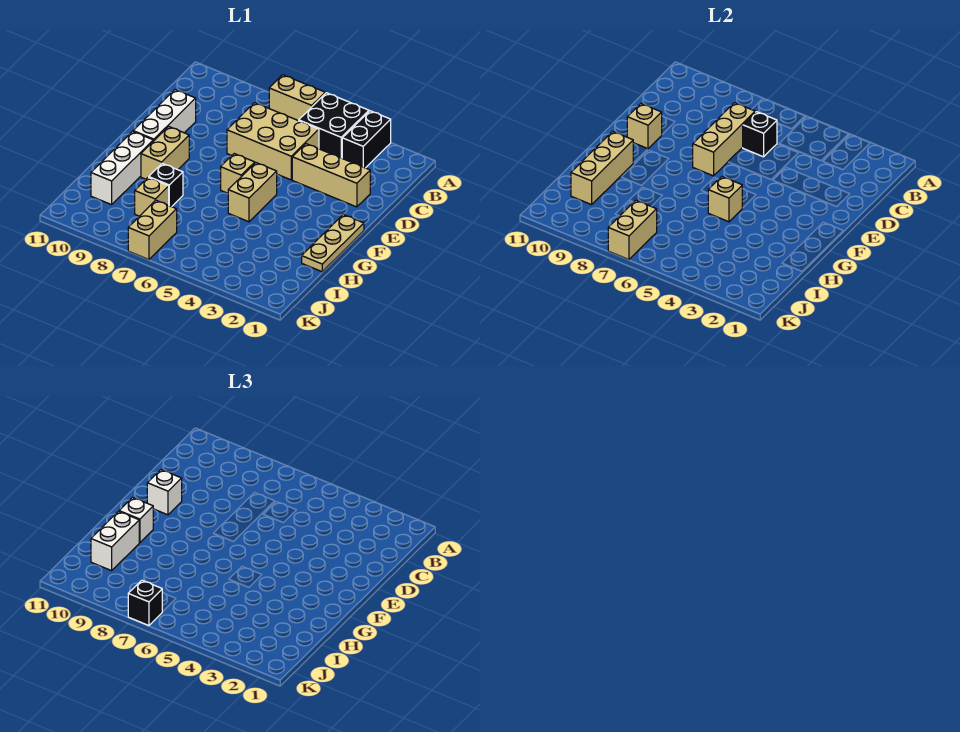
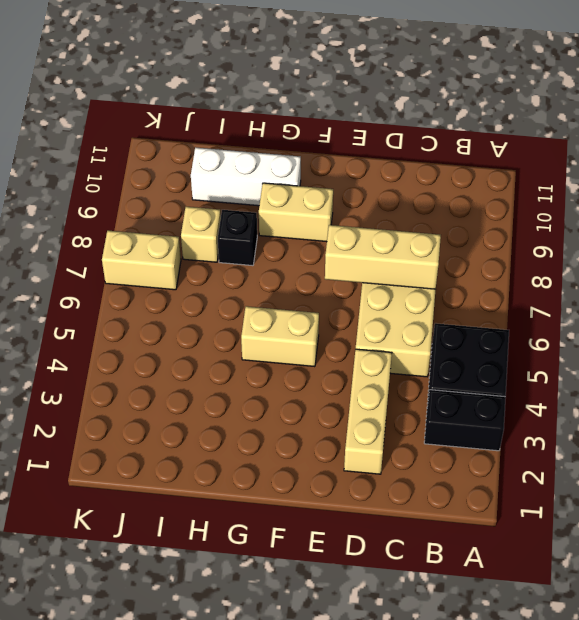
none -> tan 1x2 brick [269,75,325,121]
none -> white 1x3 brick [133,90,196,141]
none -> tan 1x3 plate [302,215,364,272]

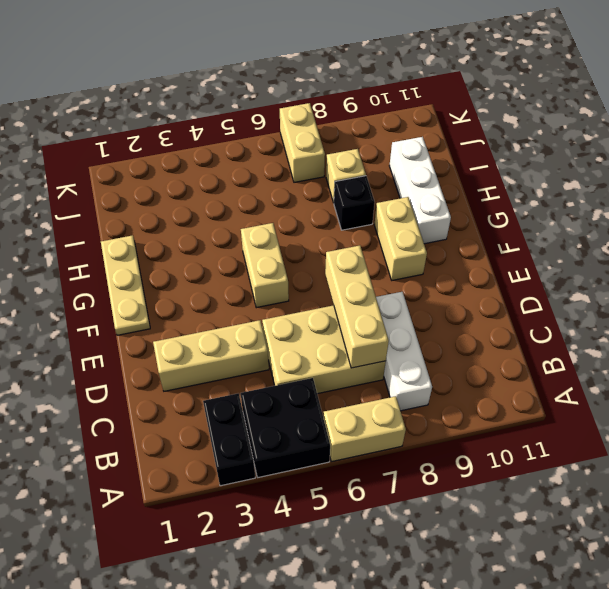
white 1x3 brick [376,292,432,411] -> white 1x3 brick moved to [133,90,196,141]
none -> tan 1x1 brick [221,154,255,193]
none -> black 1x1 brick [743,112,777,157]
none -> tan 1x1 brick [627,104,662,149]

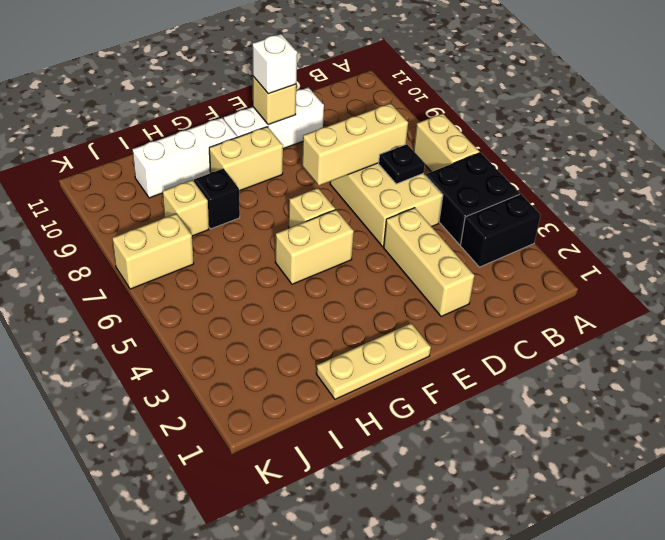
black 1x1 plate [379,144,425,184] -> black 1x1 brick [743,112,777,157]
none -> tan 1x1 brick [708,177,742,222]
none -> tan 1x3 brick [571,131,633,205]
none -> tan 1x2 brick [608,200,657,260]

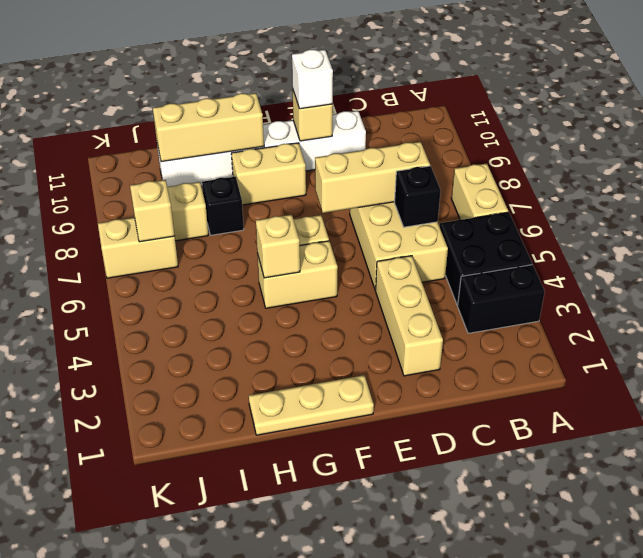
tan 1x1 brick [130,180,175,242] -> tan 1x2 brick [608,200,657,260]
none -> white 1x1 brick [119,497,153,543]
none -> white 1x2 brick [91,511,139,571]
none -> black 1x1 brick [128,580,162,626]

